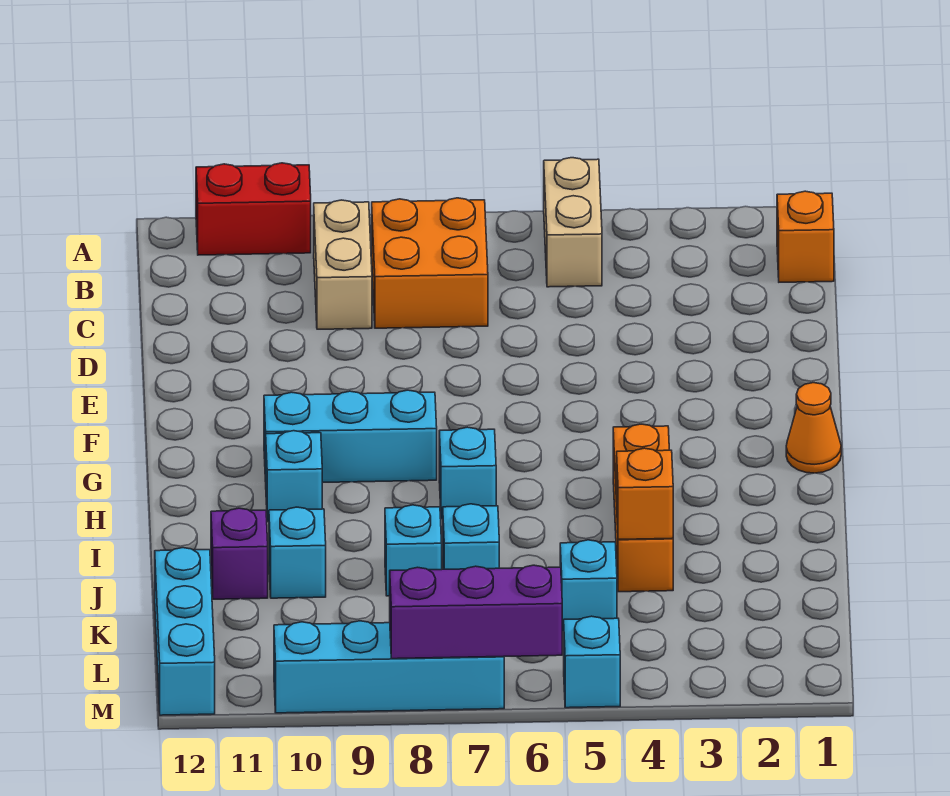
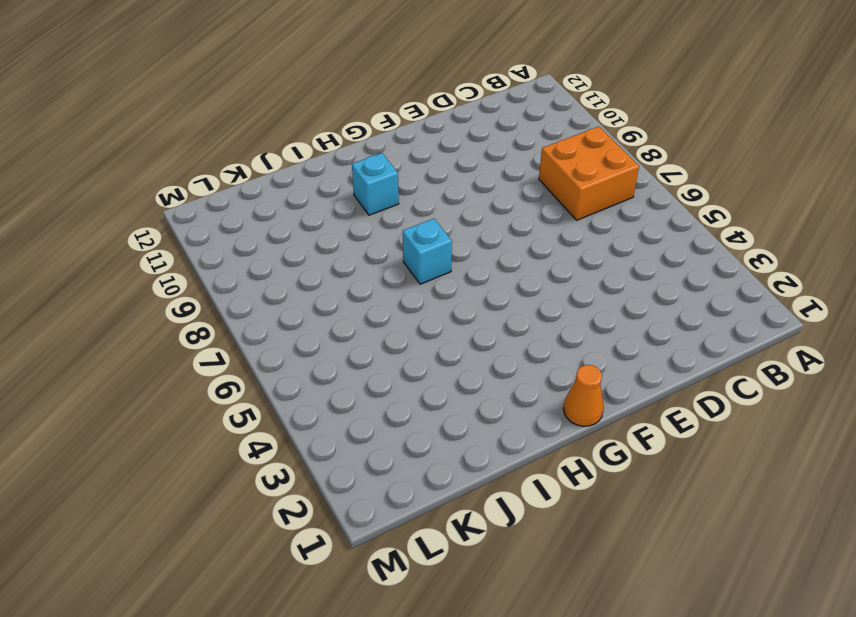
none -> tan 1x2 brick [544,158,602,287]
none -> red 1x2 brick [196,163,311,255]
none -> orange 1x1 brick [777,191,834,282]

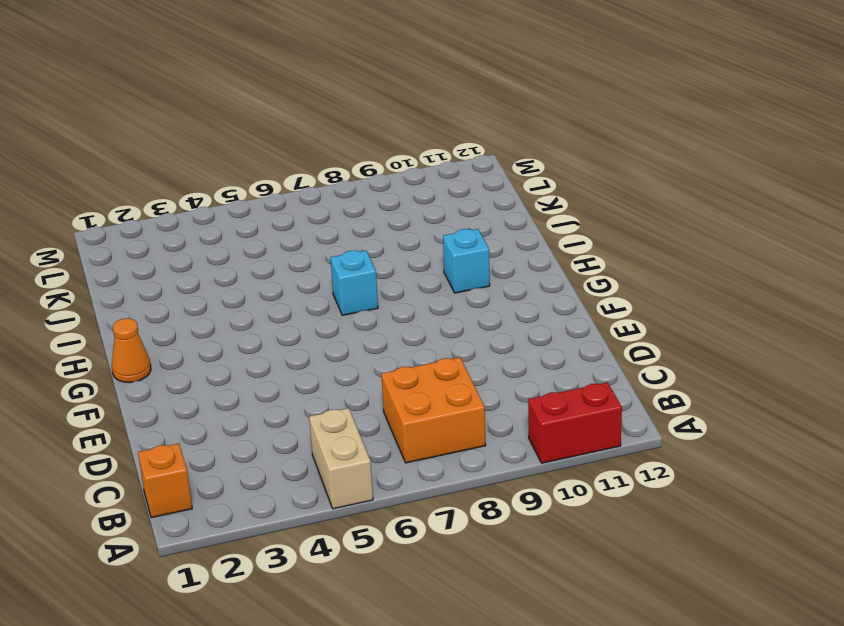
none -> tan 1x2 brick [314,200,372,329]
none -> cyan 1x3 brick [264,390,437,482]
none -> orange 1x3 brick [613,424,673,592]

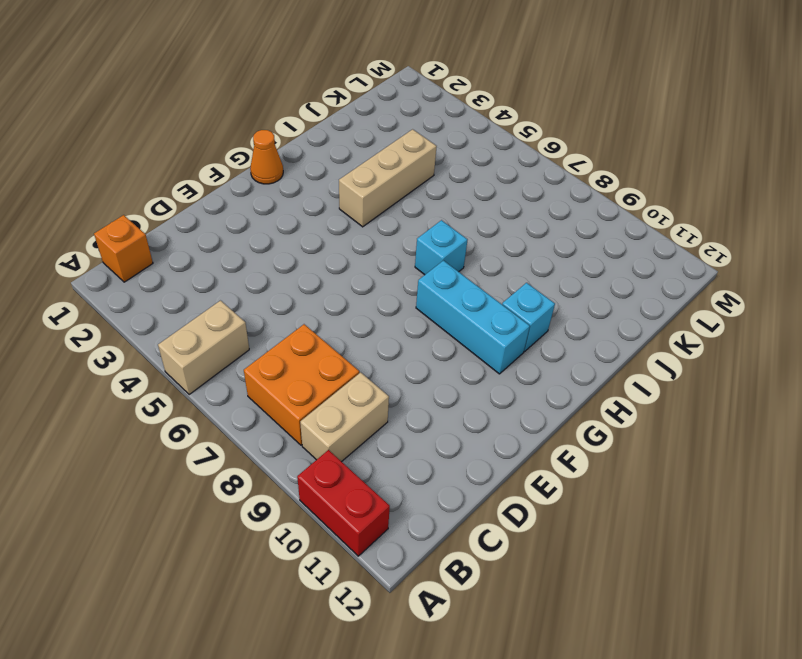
tan 1x3 brick [339,129,437,227] -> orange 1x3 brick [613,424,673,592]
none -> cyan 1x1 brick [443,504,499,569]
none -> cyan 1x1 brick [385,505,442,596]
none -> cyan 1x1 brick [269,507,326,598]

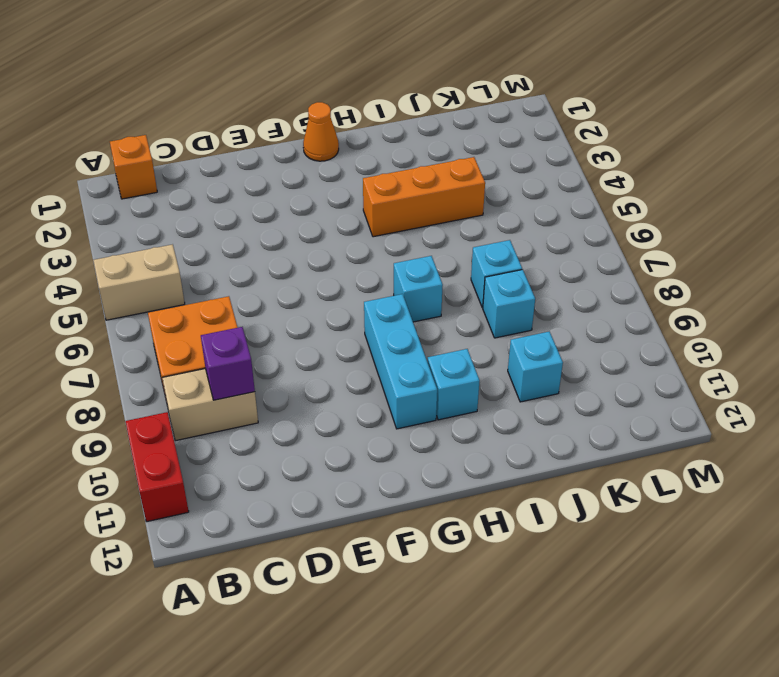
purple 1x1 brick [201,327,255,400] -> purple 1x1 brick moved to [211,508,268,599]
none -> cyan 1x1 brick [560,540,617,631]
none -> cyan 1x3 brick [155,548,215,715]
none -> cyan 1x1 brick [564,616,620,708]

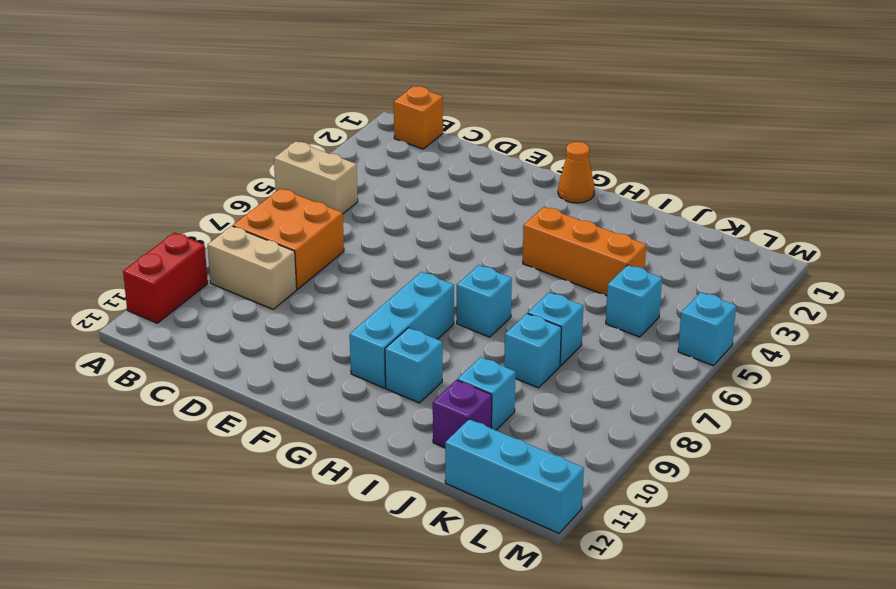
none -> cyan 1x4 brick [274,621,504,713]
none -> orange 1x1 brick [617,448,673,540]
none -> purple 1x3 brick [390,565,562,659]

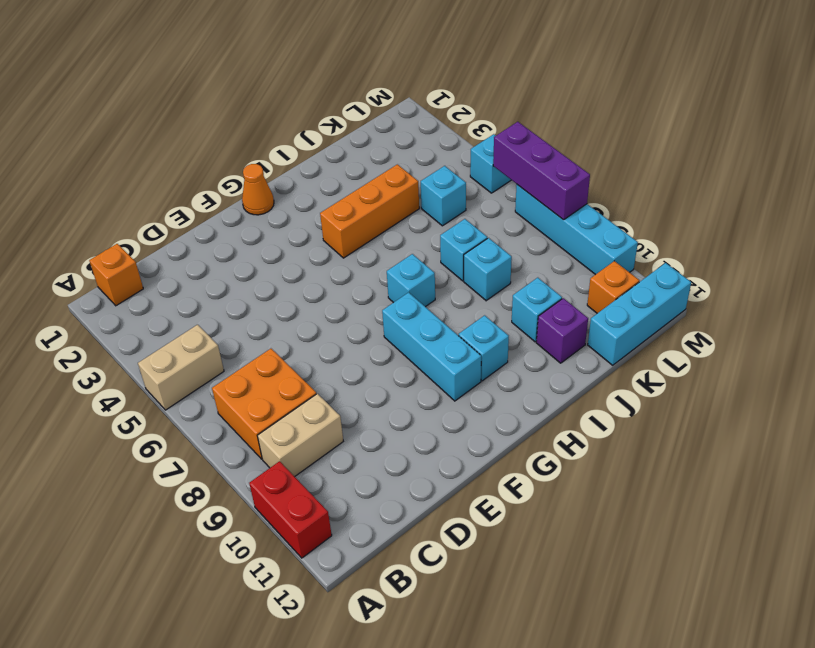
orange 1x1 brick [587,261,639,313] -> orange 1x1 brick moved to [617,448,673,540]

